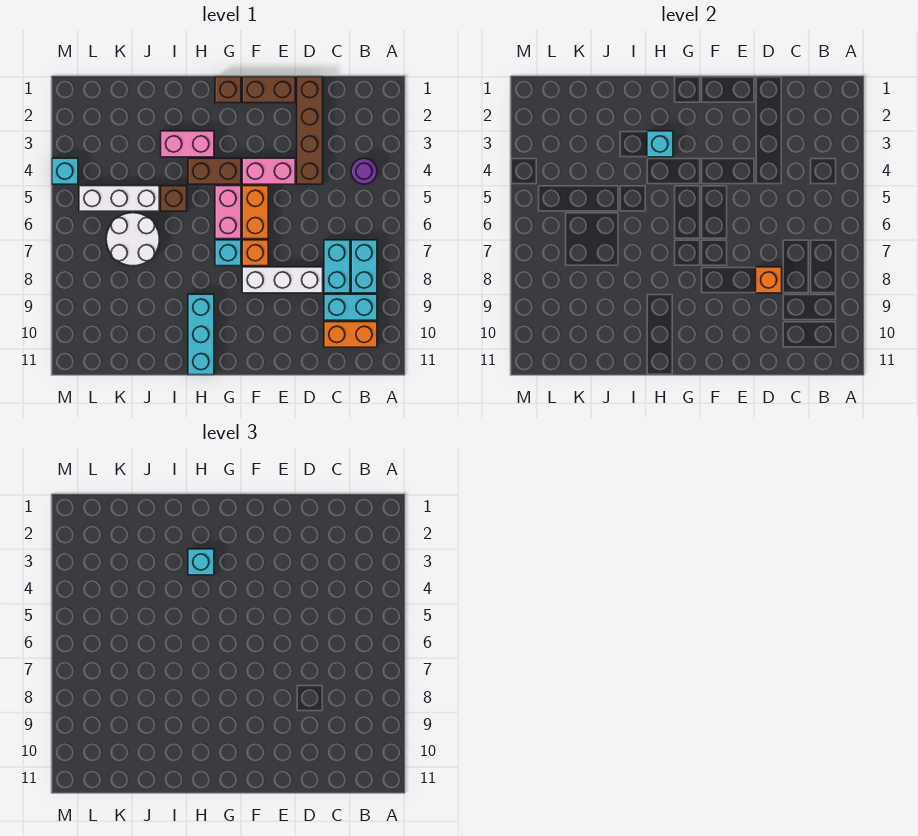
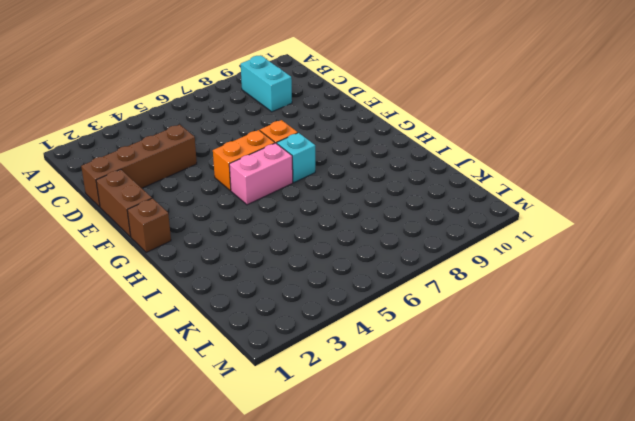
none -> purple 1x1 round brick [351,158,377,184]
none -> cyan 1x2 brick [351,240,377,293]
none -> orange 1x2 brick [324,322,377,347]

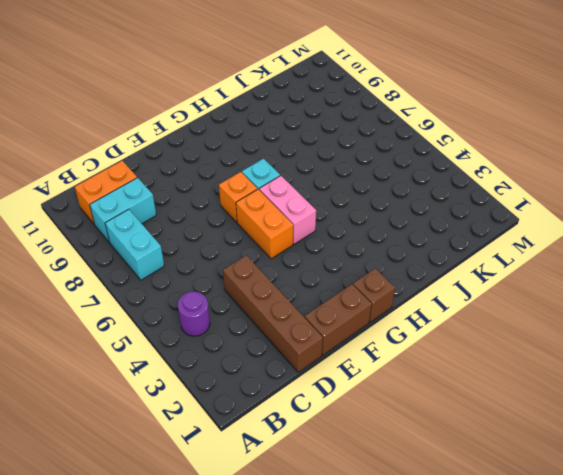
none -> cyan 1x2 brick [324,240,350,293]
none -> white 1x3 brick [242,267,323,293]
none -> pink 1x2 brick [242,158,295,184]

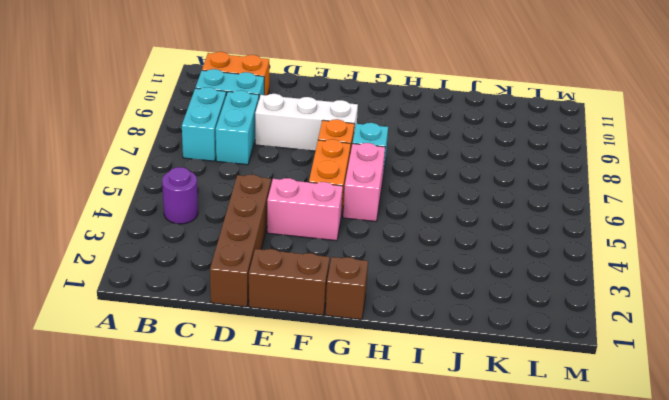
none -> brown 1x2 brick [188,158,241,184]
none -> pink 1x2 brick [161,131,214,157]
none -> cyan 1x3 brick [188,294,214,375]

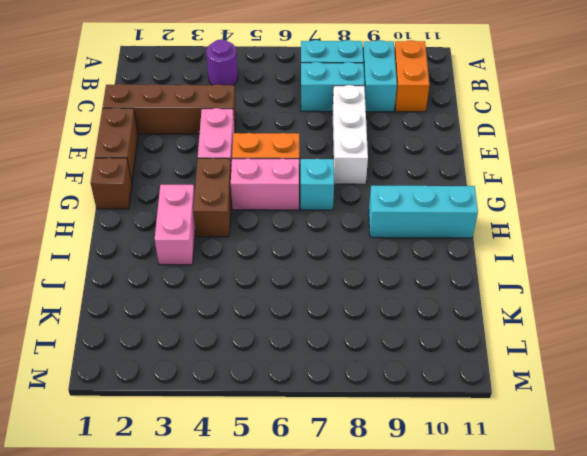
none -> orange 1x1 brick [242,240,268,266]
none -> brown 1x1 brick [161,186,187,211]
none -> white 1x3 brick [79,186,159,211]

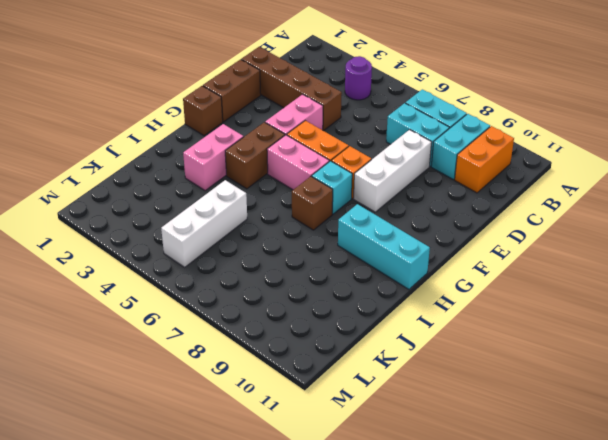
brown 1x1 brick [292,176,333,230] -> brown 1x1 brick moved to [161,186,187,211]
none -> white 2x2 round brick [106,213,159,266]
none -> cyan 1x1 brick [52,158,78,184]
none -> orange 1x1 brick [756,267,782,293]

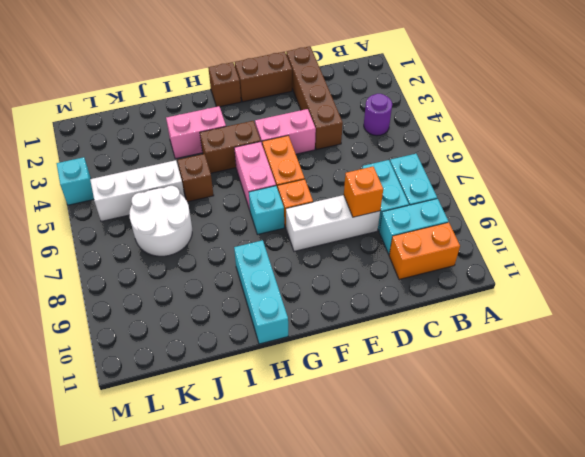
none -> cyan 1x1 brick [647,131,673,157]
none -> cyan 1x1 brick [188,549,214,575]

